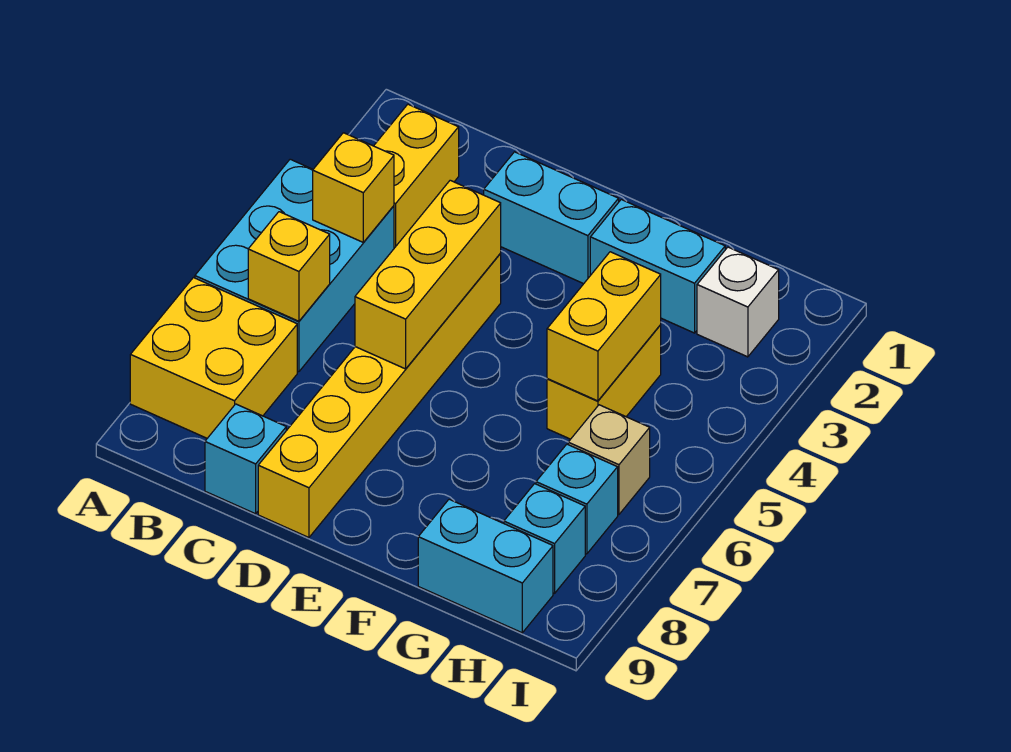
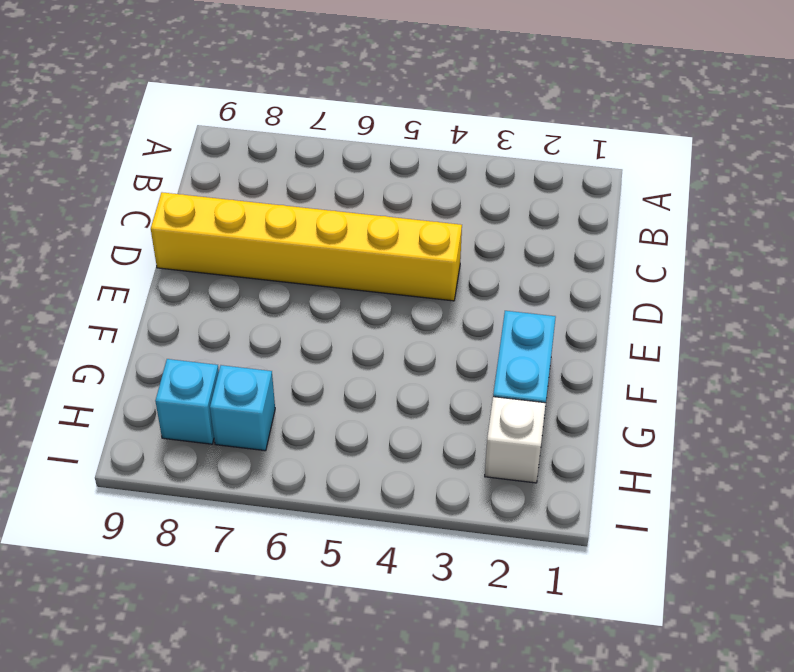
none -> cyan 2x3 brick [195,159,394,372]
none -> yellow 2x2 brick [130,278,297,438]
none -> yellow 1x2 brick [374,104,459,248]

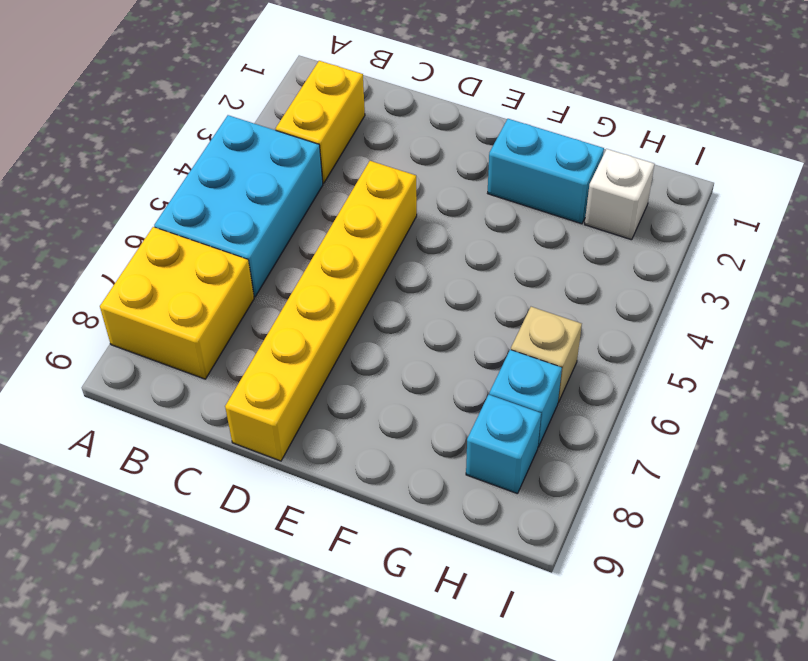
none -> cyan 1x1 brick [205,404,286,514]
none -> cyan 1x2 brick [484,152,619,284]
none -> yellow 1x2 brick [547,325,661,439]

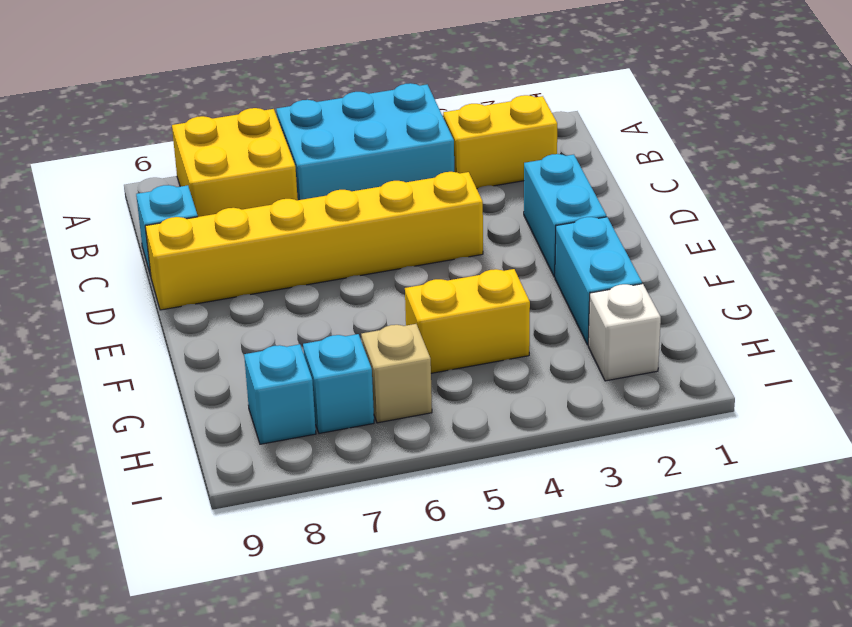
none -> cyan 1x2 brick [418,499,553,633]
none -> yellow 1x1 brick [313,133,394,242]
none -> yellow 1x1 brick [248,212,330,321]

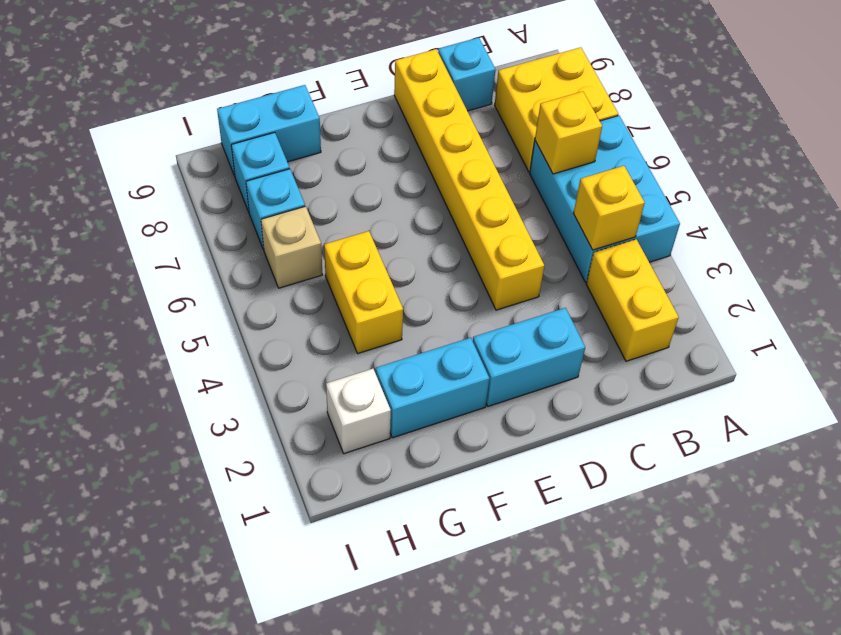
none -> yellow 1x3 brick [355,180,501,369]
none -> yellow 1x2 brick [547,252,661,401]

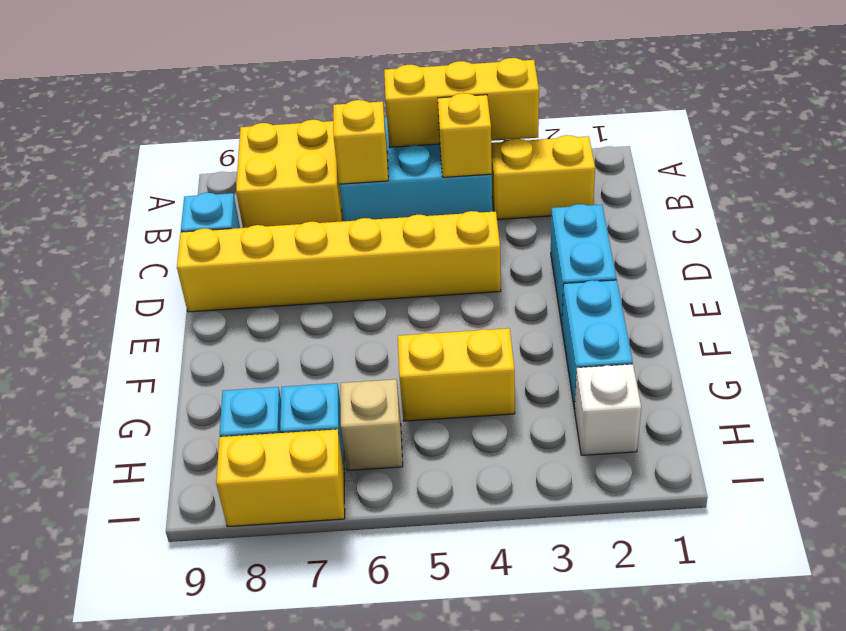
yellow 1x3 brick [384,58,539,147] -> yellow 1x3 brick moved to [355,180,501,369]
yellow 1x2 brick [216,429,345,527] -> yellow 1x2 brick moved to [547,252,661,401]
none -> cyan 1x2 brick [418,499,553,633]

